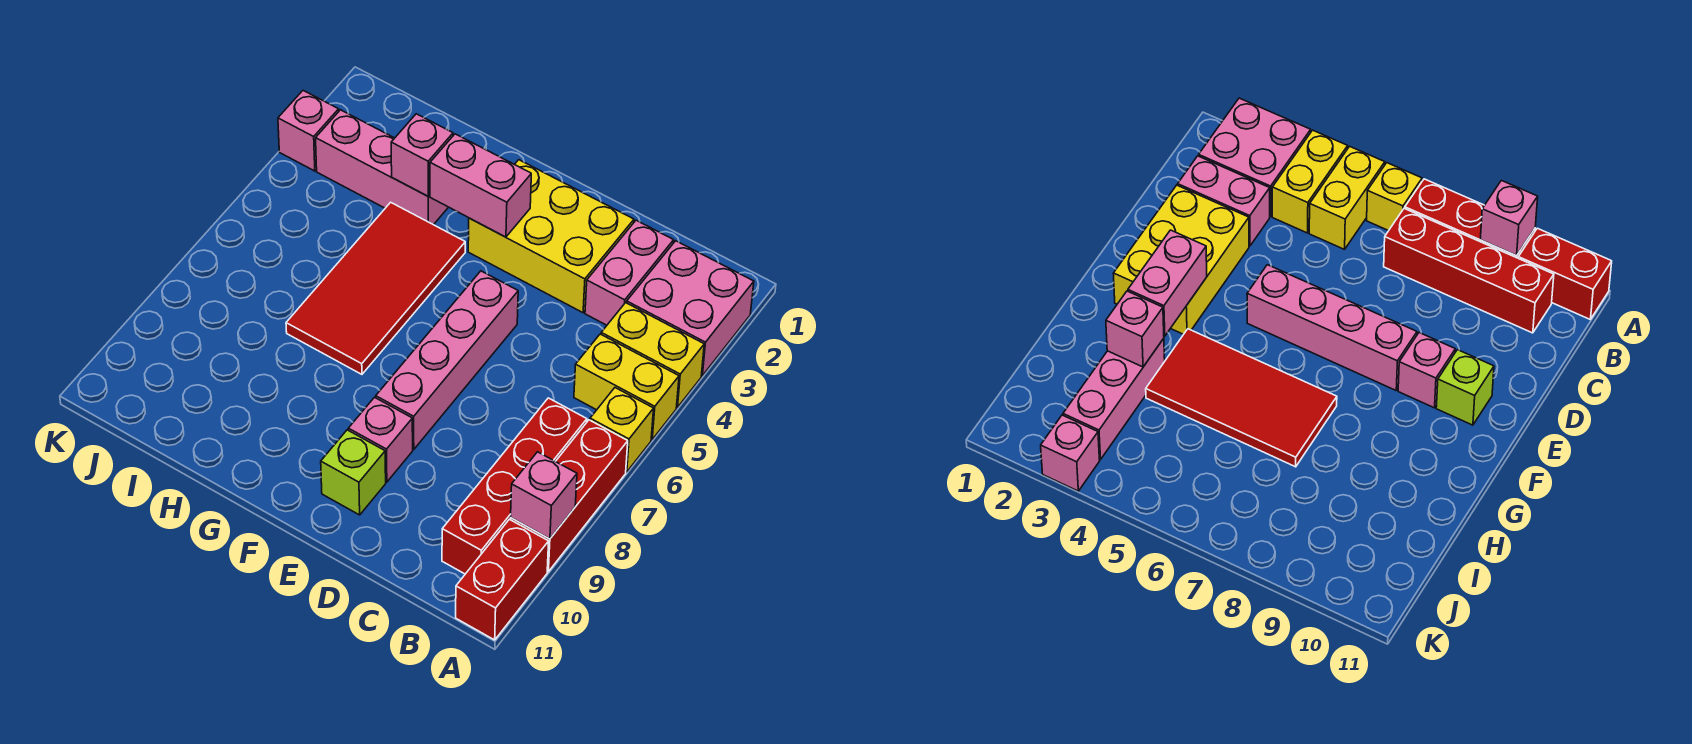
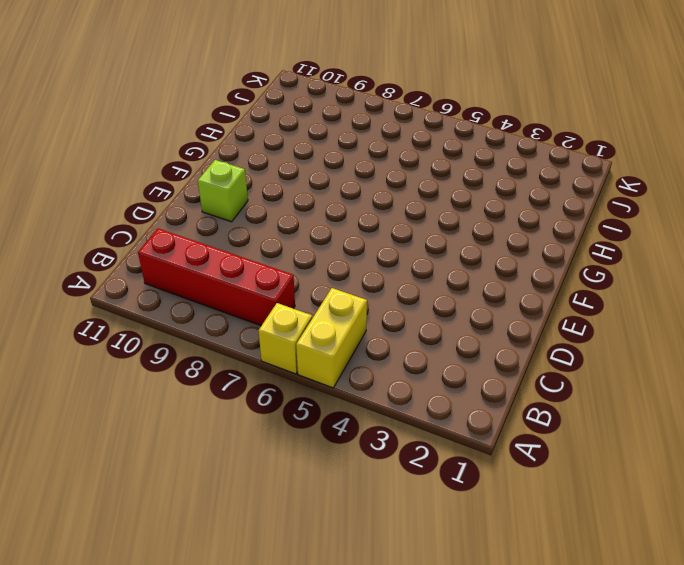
none -> pink 2x2 brick [627,241,754,376]
none -> yellow 1x2 brick [601,303,704,407]
none -> red 1x3 brick [511,420,628,572]

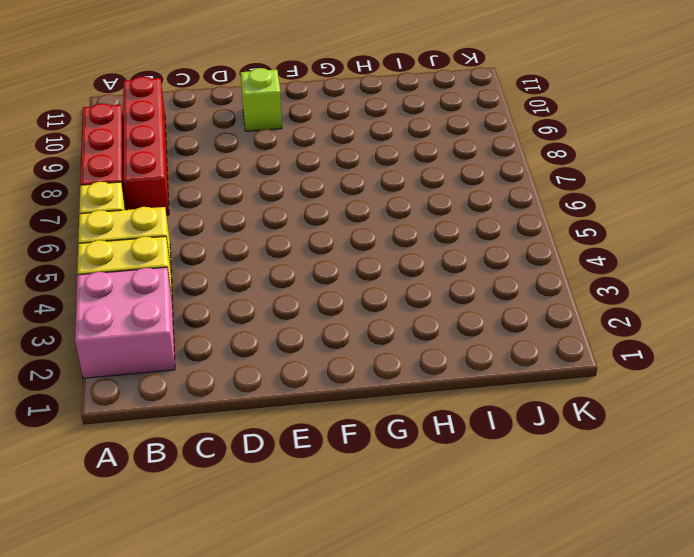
none -> red 1x2 brick [456,519,549,640]
none -> pink 1x2 brick [585,220,674,325]
none -> yellow 2x3 brick [468,160,634,313]

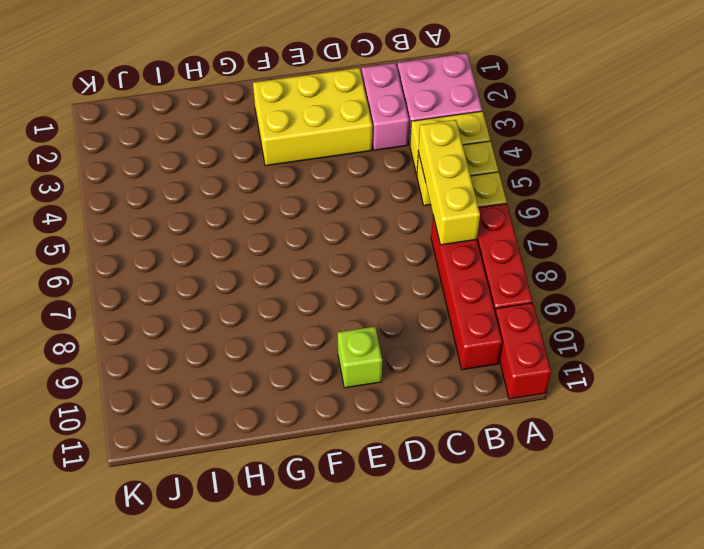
yellow 1x3 brick [418,120,480,245] -> none
none -> pink 1x4 brick [376,271,518,449]
none -> pink 1x1 brick [348,397,413,482]
none -> red 2x4 tile [286,202,465,374]

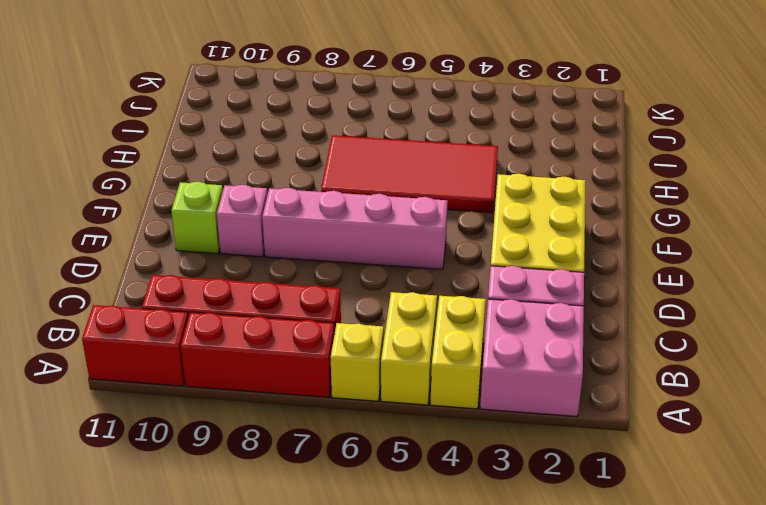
none -> pink 1x3 brick [316,110,448,225]
none -> pink 1x1 brick [278,91,339,171]
none -> pink 1x1 brick [511,452,577,539]

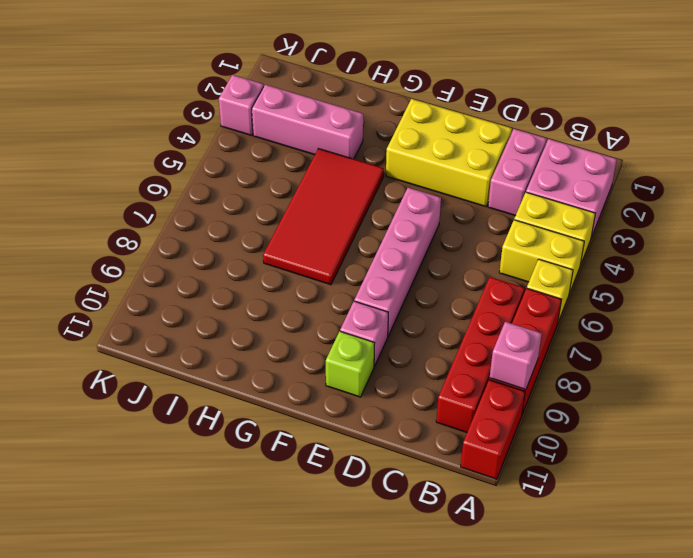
none -> pink 1x2 brick [430,134,531,237]
none -> pink 1x1 brick [391,114,453,196]

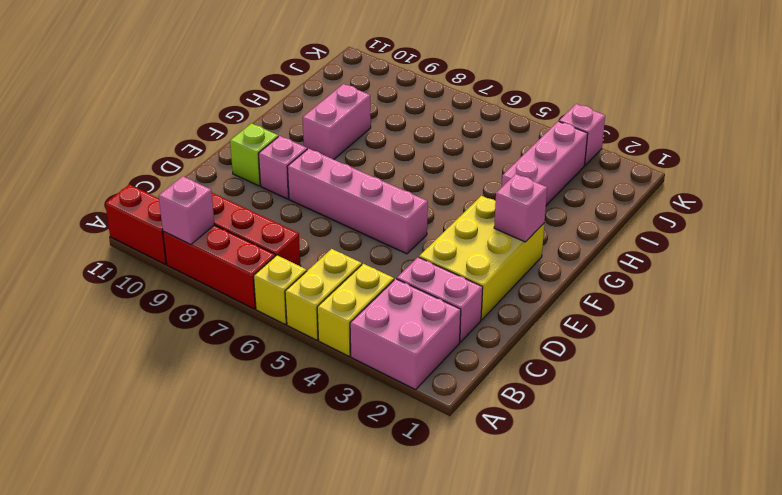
pink 1x1 brick [494,174,547,242] -> pink 1x1 brick moved to [391,114,453,196]
pink 1x2 brick [303,84,371,159] -> pink 1x2 brick moved to [430,134,531,237]
none -> red 2x4 tile [286,202,465,374]

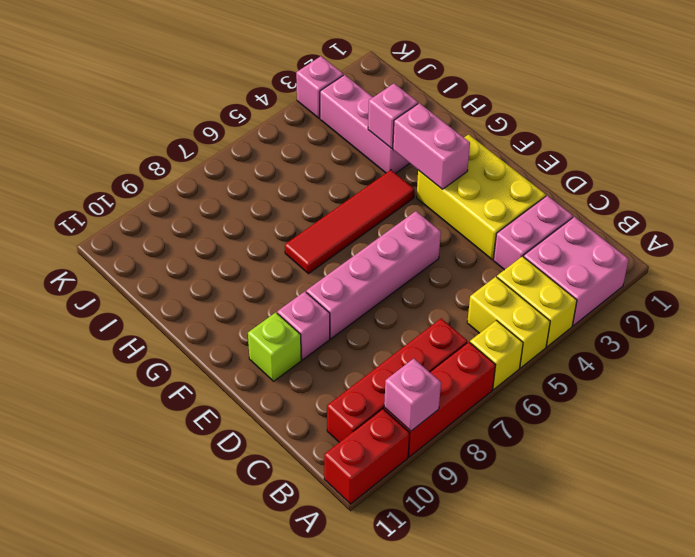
red 1x4 tile [285,170,415,274] -> red 2x4 tile [286,202,465,374]

